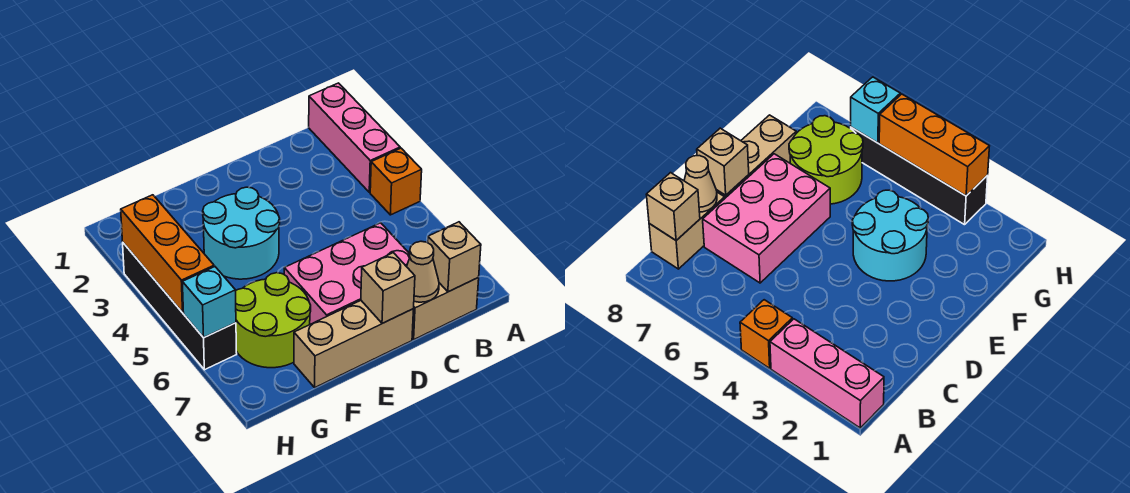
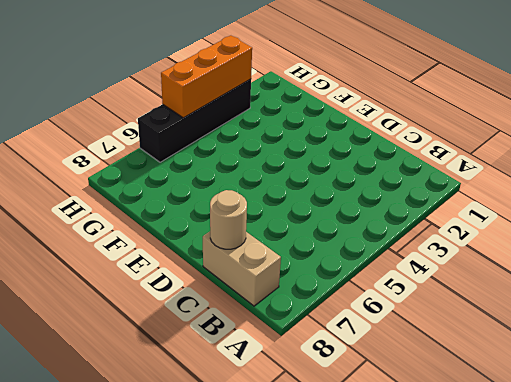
tan 1x1 round brick [210,190,247,249] -> tan 1x1 cone [407,241,439,302]
none -> pink 1x3 brick [309,83,400,192]
none -> orange 1x1 brick [370,148,422,215]
none -> pink 2x3 brick [284,223,410,324]

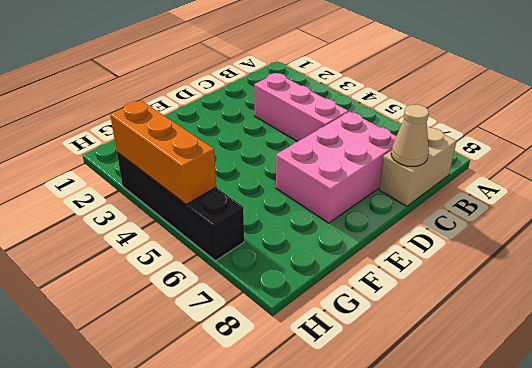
pink 1x3 brick [254,73,348,142] -> pink 1x3 brick moved to [309,83,400,192]
none -> orange 1x1 brick [370,148,422,215]
none -> tan 1x3 brick [294,301,413,387]
none -> cyan 2x2 round brick [203,187,280,279]

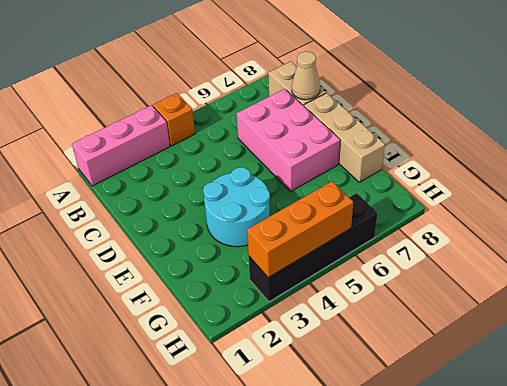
none -> lime 2x2 round brick [236,273,311,368]
none -> tan 1x1 brick [428,222,481,292]
none -> tan 1x1 brick [361,253,415,323]

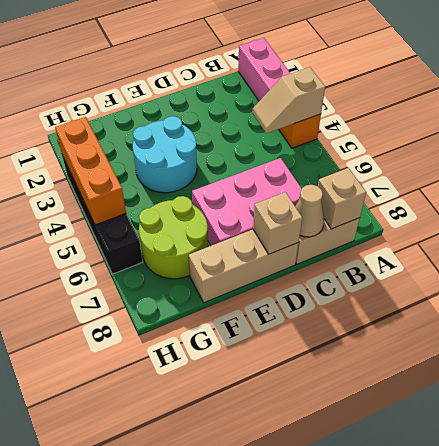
tan 1x2 slope [253,67,325,134] -> none
none -> cyan 1x1 brick [182,267,236,338]

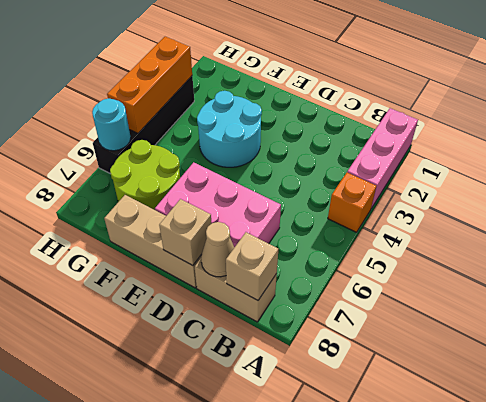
cyan 1x1 round brick [92,99,131,151] -> cyan 1x1 brick [182,267,236,338]

